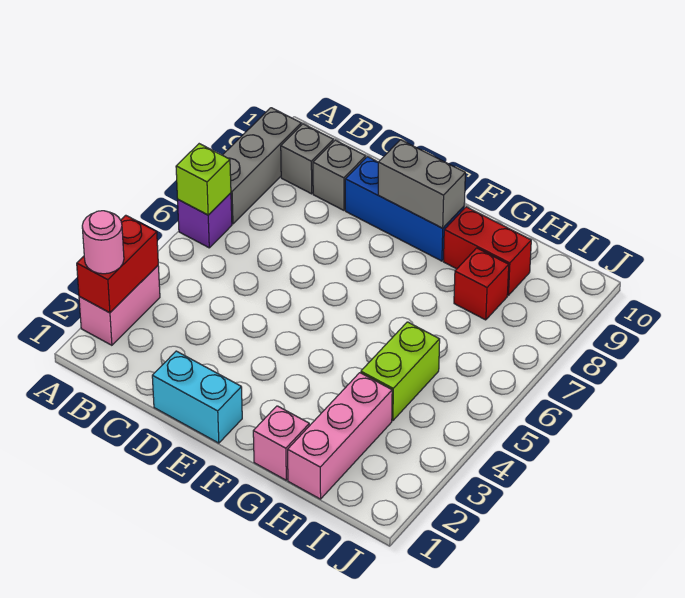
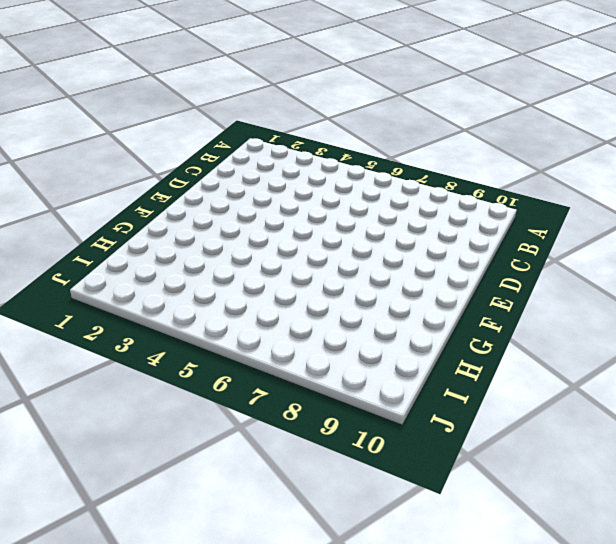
none -> pink 1x2 brick [79,266,160,345]
none -> purple 1x1 brick [178,193,232,248]
none -> grey 1x3 brick [223,108,301,224]

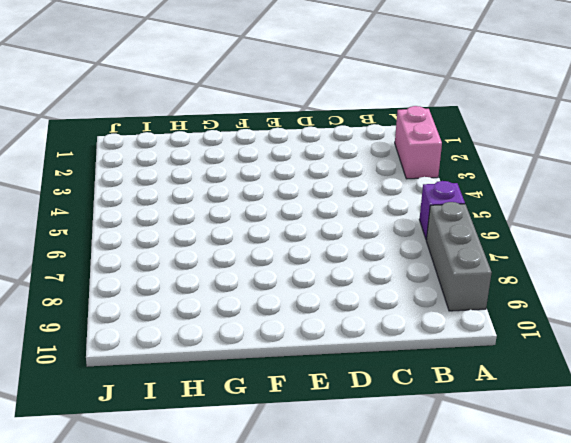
none -> grey 1x1 brick [281,124,333,194]
none -> grey 1x1 brick [313,140,366,210]
none -> cyan 1x2 brick [152,351,242,443]

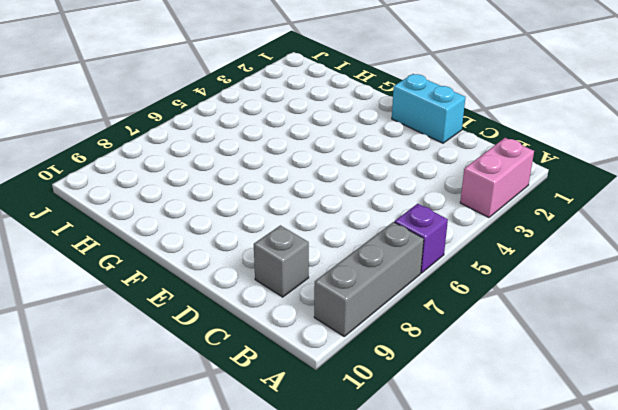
none -> grey 1x1 brick [281,124,333,194]
none -> blue 1x3 brick [345,157,464,261]
none -> pink 1x1 brick [253,406,309,480]

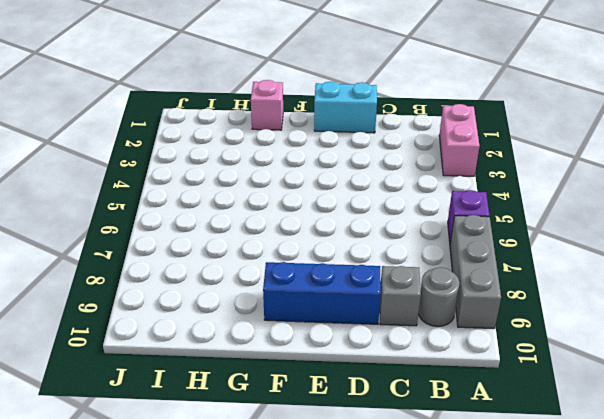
grey 1x1 round brick [418,267,460,327] -> grey 1x1 brick [281,124,333,194]
none -> red 1x2 brick [443,207,531,295]
none -> pink 1x3 brick [288,373,392,499]
none -> lime 1x2 brick [361,322,440,421]

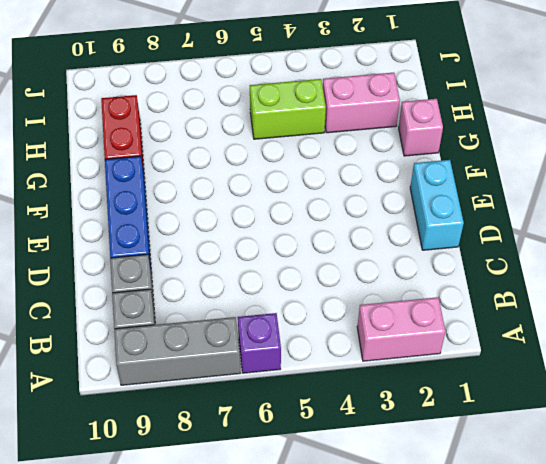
pink 1x2 brick [323,73,400,133] -> pink 1x3 brick [288,373,392,499]
none -> red 1x1 brick [454,248,509,320]
none -> red 1x2 brick [77,215,158,313]
none -> lime 1x1 brick [176,144,231,215]

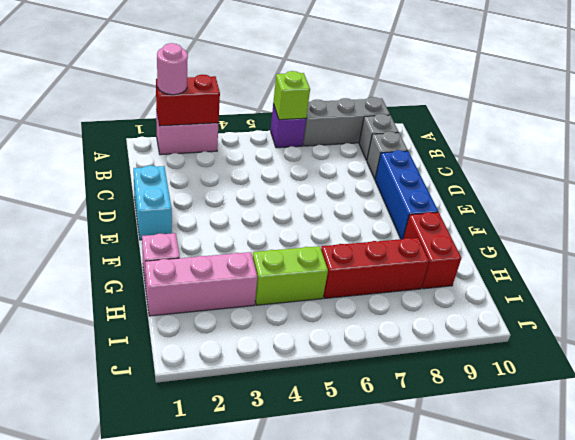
red 1x3 brick [321,238,429,298] -> red 1x1 brick [454,248,509,320]
none -> grey 1x2 brick [378,140,465,228]

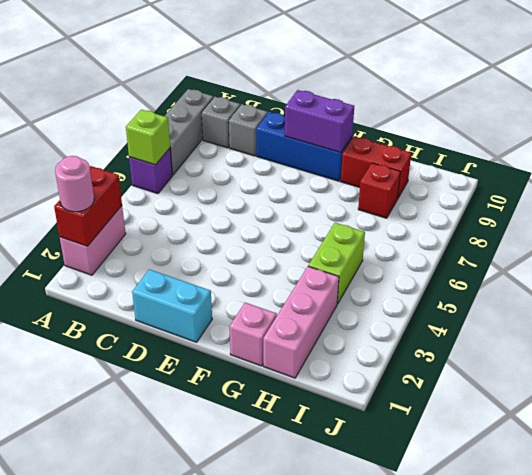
purple 1x2 brick [285,90,354,153] -> grey 1x2 brick [378,140,465,228]

